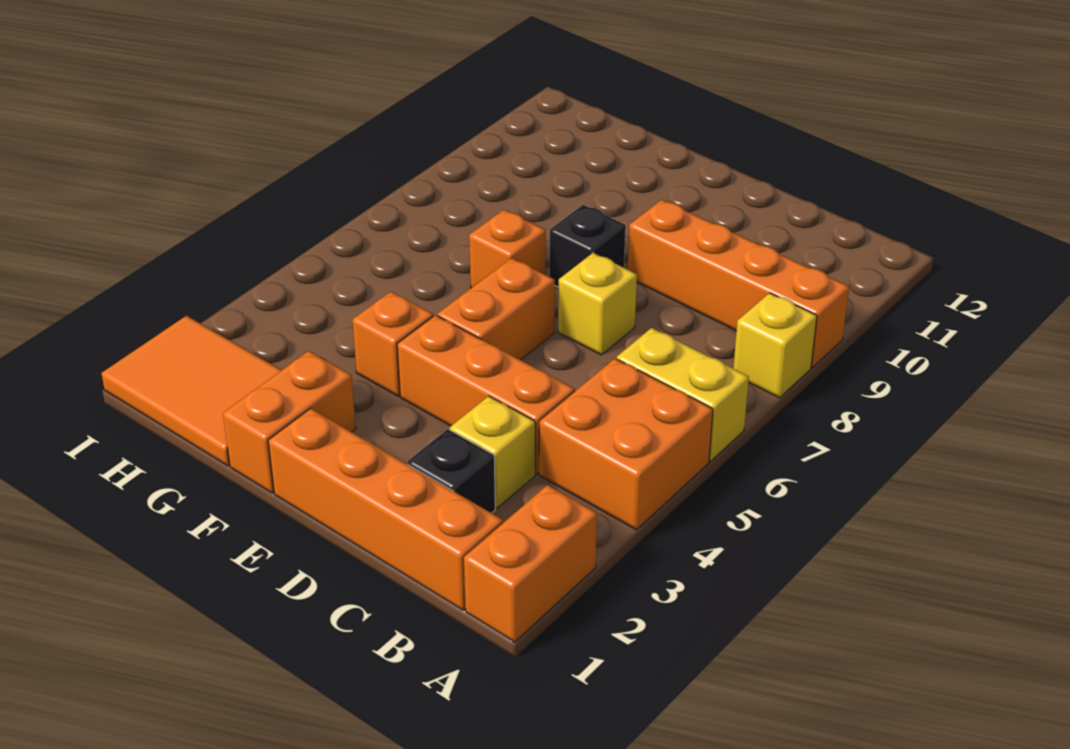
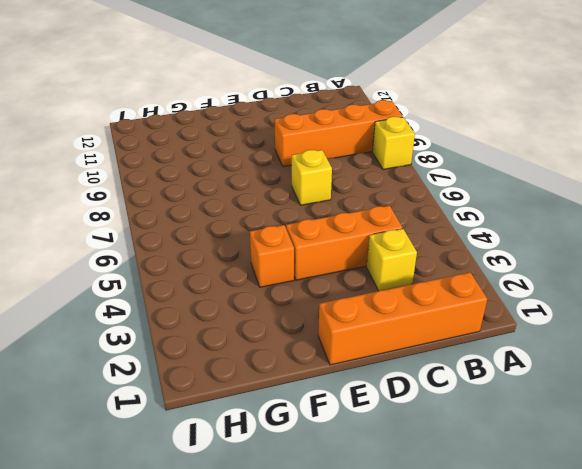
none -> orange 1x2 brick [464,485,597,642]
none -> orange 2x2 brick [539,359,713,530]
none -> yellow 1x2 brick [617,328,749,461]

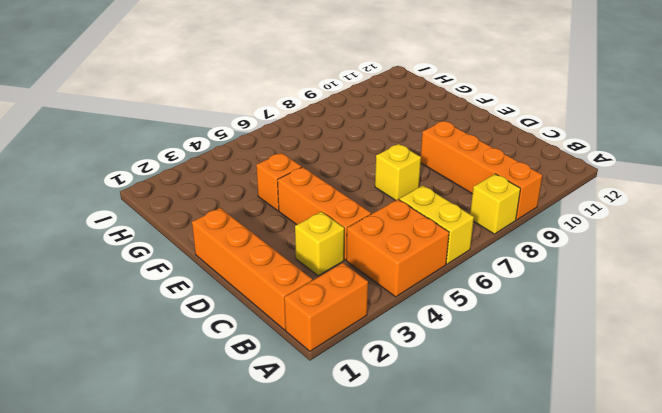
none -> black 1x1 brick [407,429,495,513]
none -> orange 1x2 brick [437,258,555,360]
none -> black 1x1 brick [549,205,626,287]

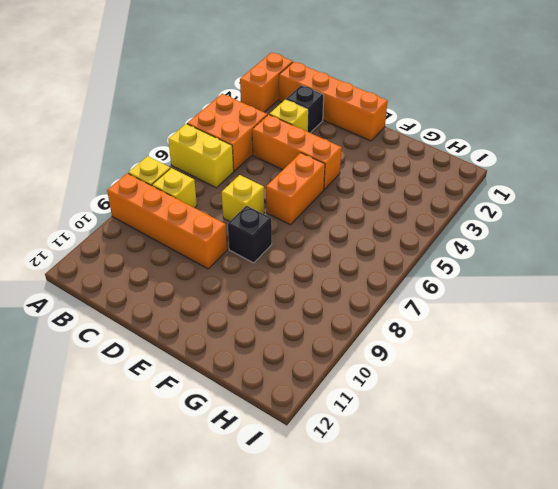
yellow 1x1 brick [152,168,197,208] -> none
none -> orange 1x2 brick [223,351,356,493]
none -> orange 1x1 brick [353,292,433,396]
none -> orange 1x1 brick [469,210,546,288]

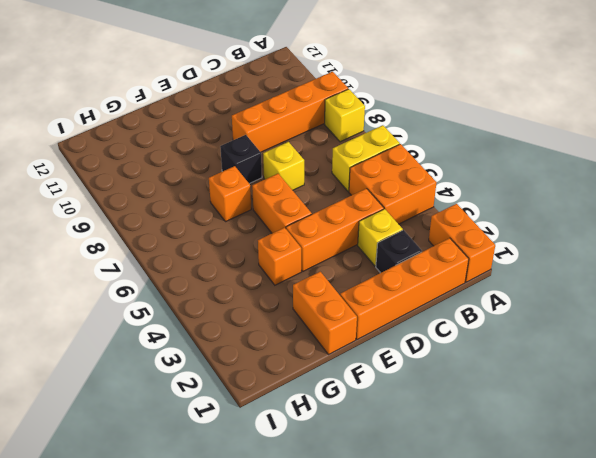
none -> orange 2x3 tile [101,316,282,466]

